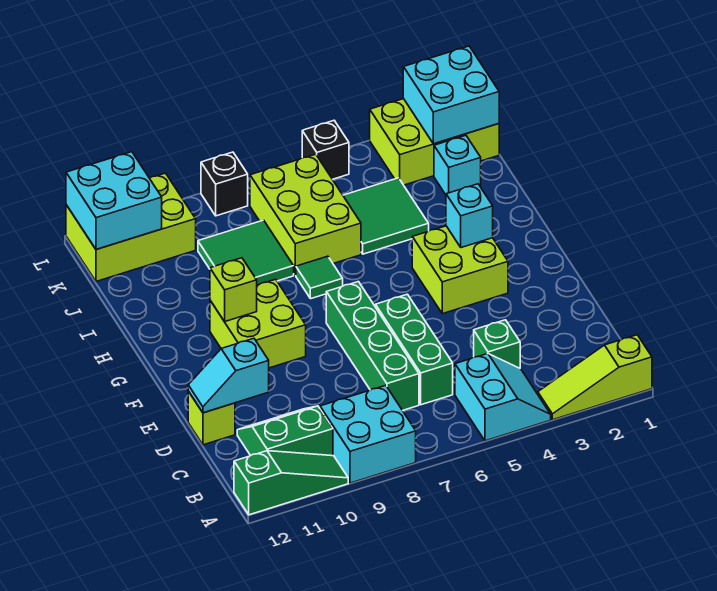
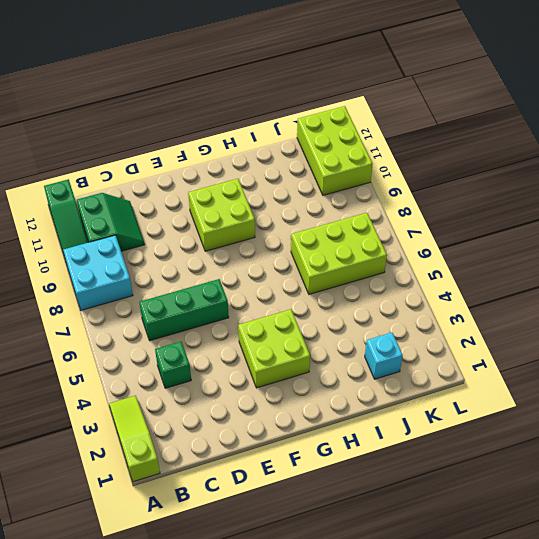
none -> cyan 2x2 slope [455,354,551,441]
none -> green 1x4 brick [326,282,419,410]
none -> lime 1x1 brick [188,391,235,445]

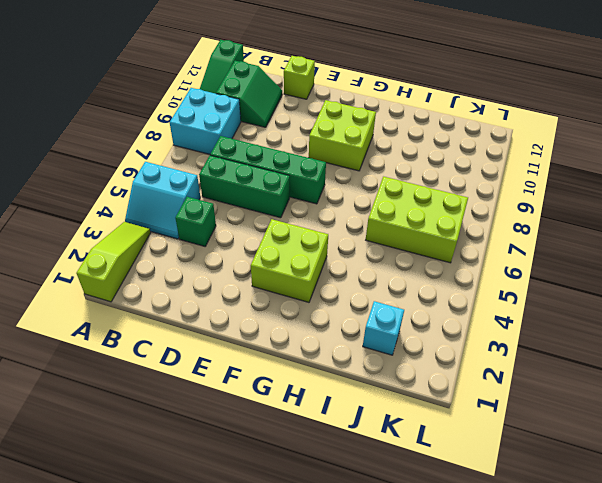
none -> green 1x1 tile [296,256,343,299]
none -> green 2x2 tile [343,178,429,254]
none -> green 2x2 tile [198,220,294,285]

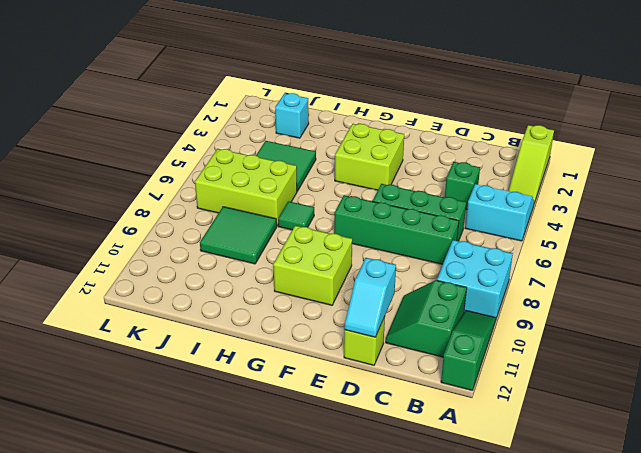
none -> lime 2x3 brick [370,99,499,185]
none -> lime 2x3 brick [66,173,196,281]
none -> black 1x1 brick [302,121,349,179]

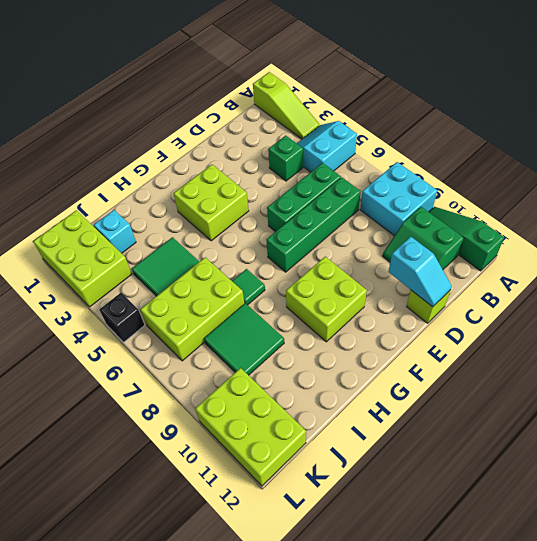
none -> black 1x1 brick [201,152,248,216]
none -> cyan 1x1 brick [446,184,493,248]
none -> lime 1x1 brick [210,258,257,322]

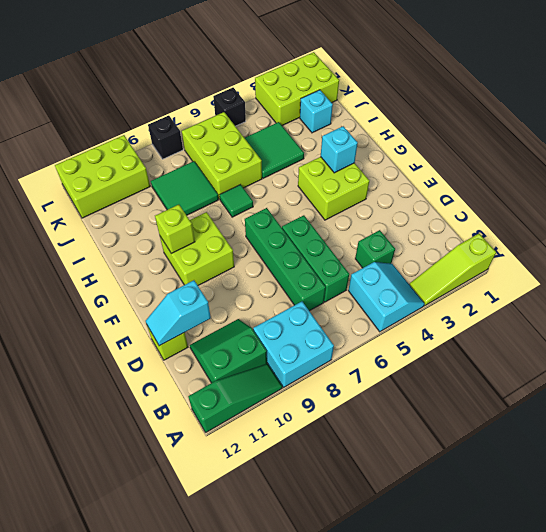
none -> cyan 2x2 brick [403,46,499,144]
none -> cyan 2x2 brick [66,152,162,249]

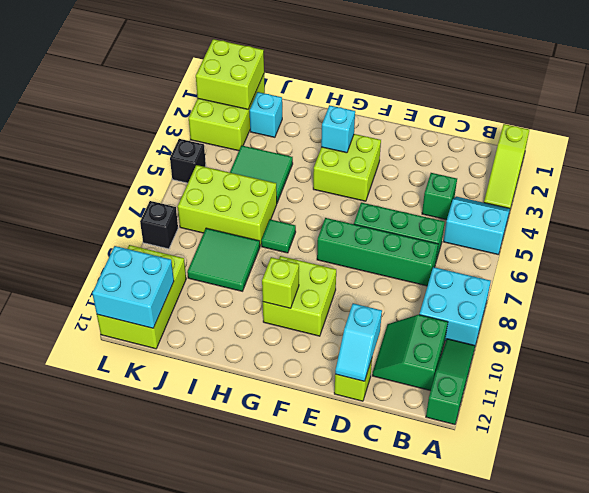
lime 2x2 brick [196,39,264,109] -> cyan 2x2 brick [403,46,499,144]

